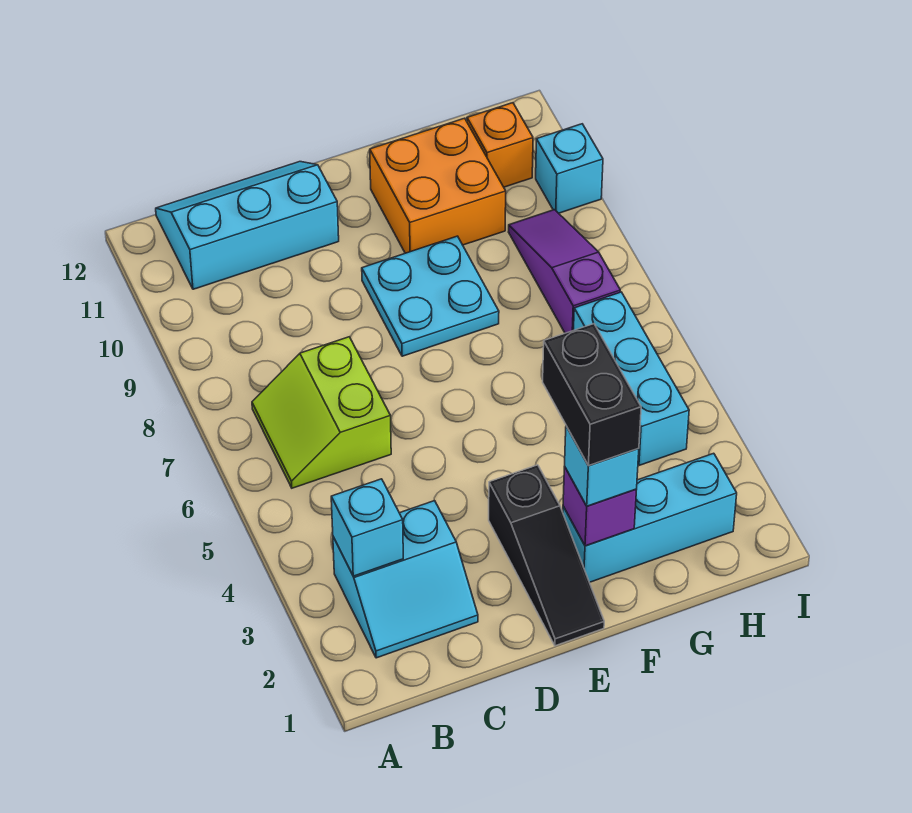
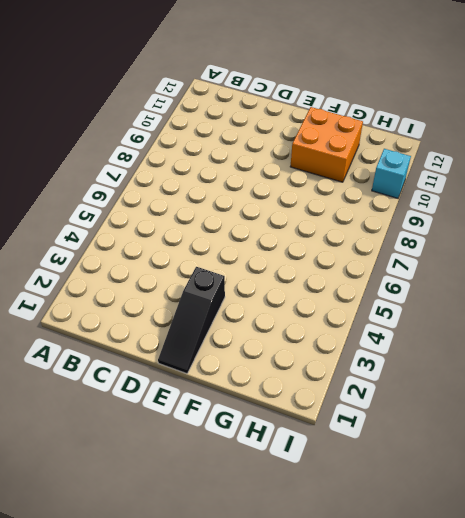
none -> cyan 2x2 slope [333,501,478,658]
none -> lime 2x2 slope [252,337,391,488]
none -> cyan 2x3 slope [156,162,339,289]

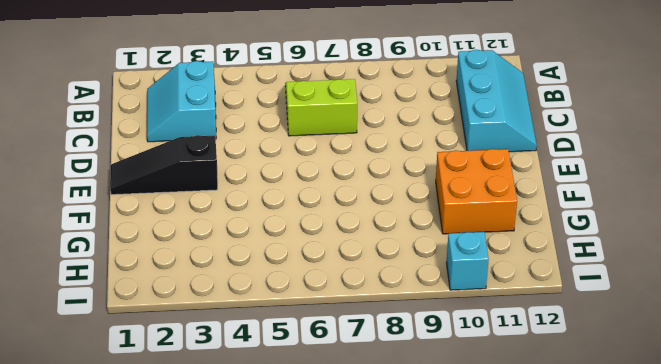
none -> cyan 2x2 plate [362,236,499,356]
none -> cyan 1x3 brick [563,453,737,582]
none -> cyan 1x3 brick [574,292,689,465]

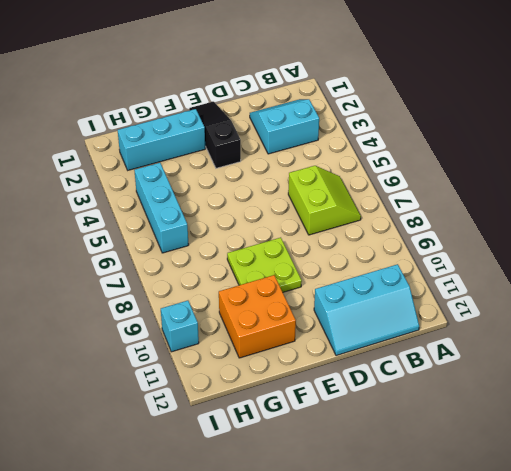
lime 2x2 plate [227,238,302,292] -> cyan 2x2 plate [362,236,499,356]
none -> purple 1x3 slope [509,210,620,333]
none -> orange 1x1 brick [467,103,533,187]
none -> cyan 1x1 brick [331,479,403,576]

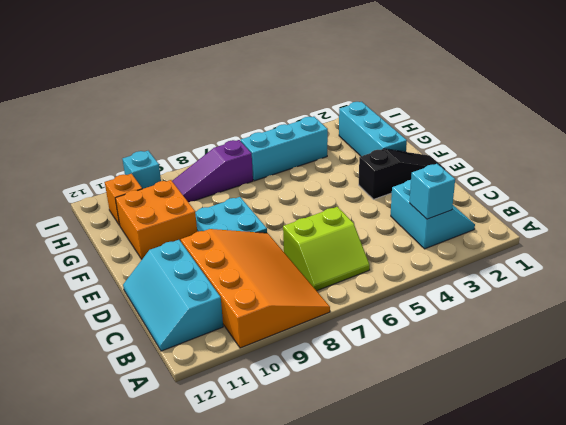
orange 3x4 slope [181,229,330,348] -> none
none -> purple 1x1 brick [563,466,636,546]
none -> cyan 1x1 brick [565,426,639,506]
none -> black 1x2 brick [543,324,641,466]

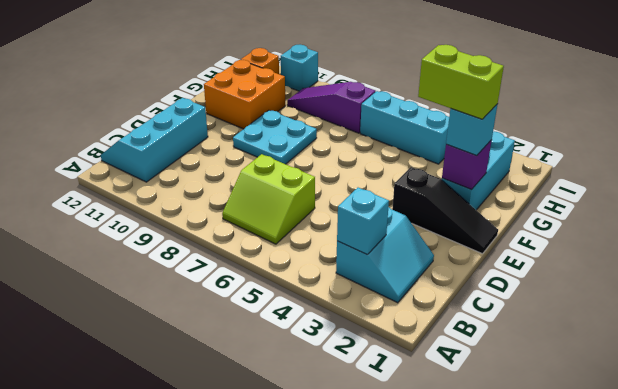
lime 1x2 brick [418,45,504,119] -> black 1x2 brick [543,324,641,466]

